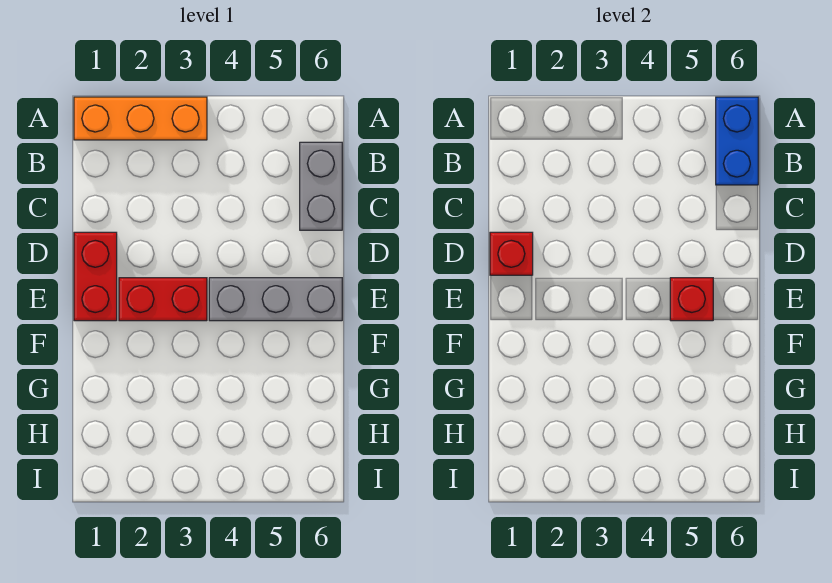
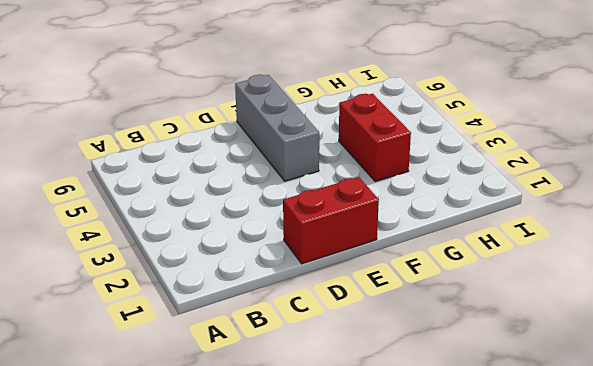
red 1x2 brick [339,93,411,182] -> red 1x2 brick moved to [119,278,207,321]
none -> orange 1x3 brick [74,97,207,140]
none -> grey 1x2 brick [300,142,342,230]

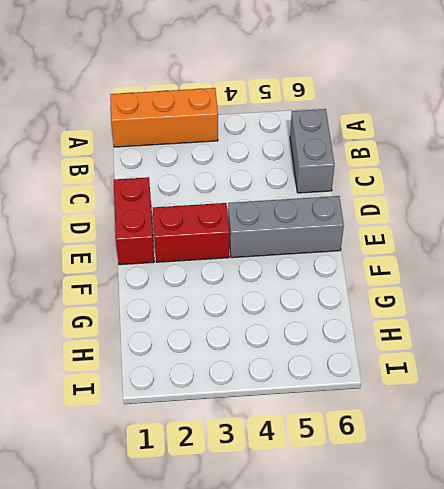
none -> blue 1x2 brick [716,97,758,185]
none -> red 1x1 brick [490,232,533,275]

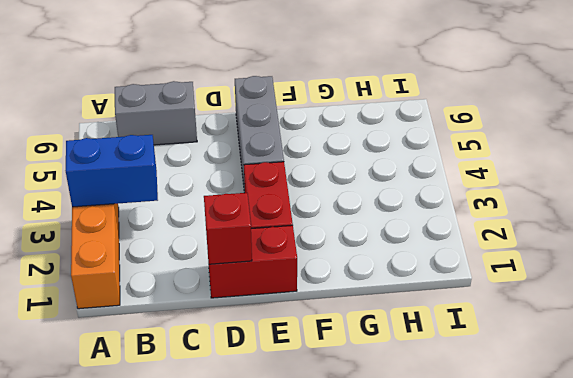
blue 1x2 brick [65,135,158,207] -> blue 1x2 brick moved to [716,97,758,185]
none -> red 1x1 brick [670,278,713,321]

